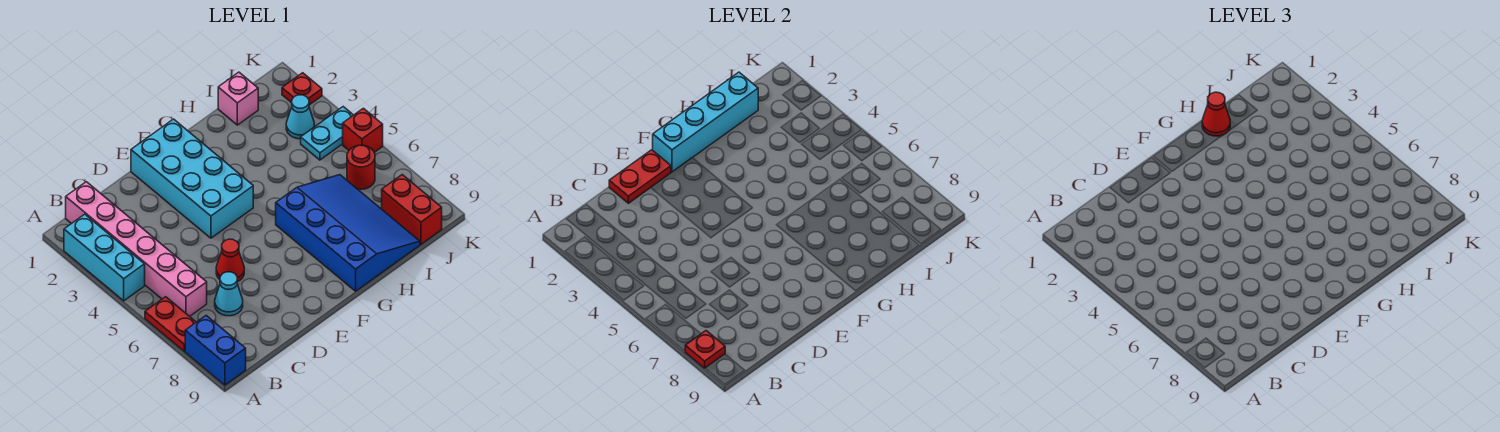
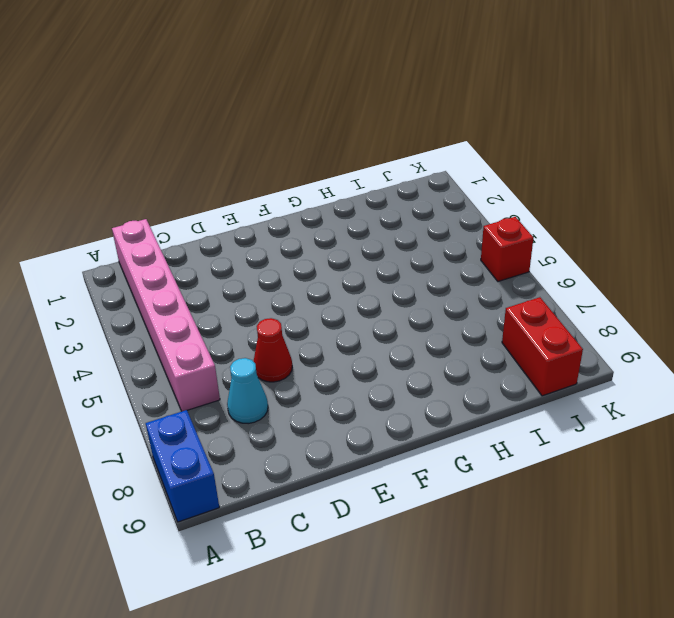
none -> cyan 1x3 brick [64,214,145,301]
none -> red 1x2 plate [145,297,196,351]
none -> cyan 2x4 brick [131,119,253,238]

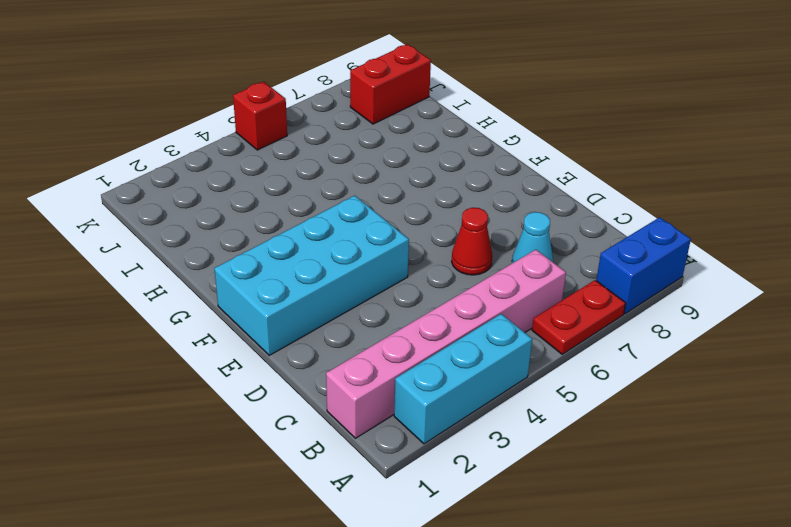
none -> blue 3x4 slope [276,175,420,291]
none -> pink 1x1 brick [218,72,258,125]
none -> cyan 1x1 cone [286,95,314,139]

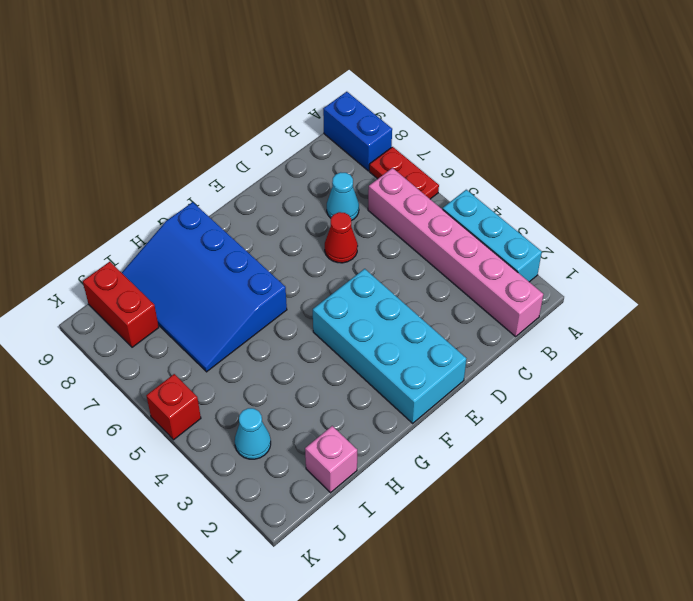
none -> cyan 1x2 plate [301,107,353,160]
none -> red 1x1 round brick [347,145,375,189]
none -> red 1x1 plate [282,73,322,105]

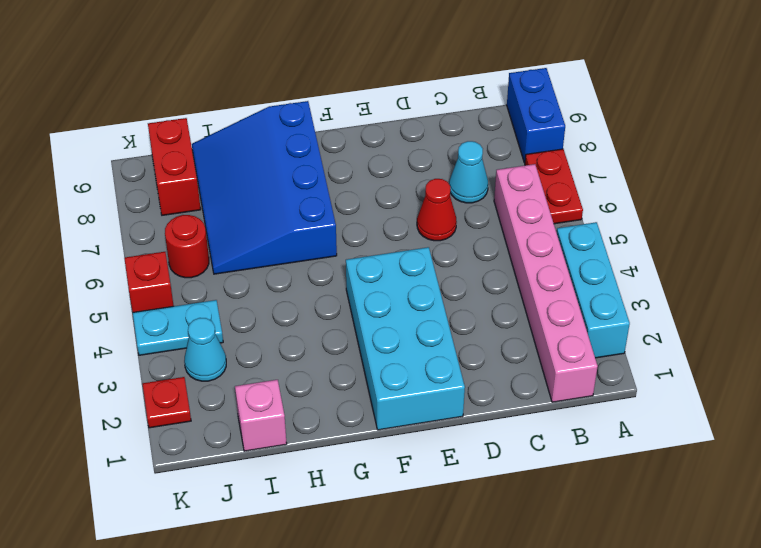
none -> red 1x1 plate [685,331,725,368]
none -> red 1x2 plate [609,150,671,203]
none -> cyan 1x4 brick [653,72,758,172]

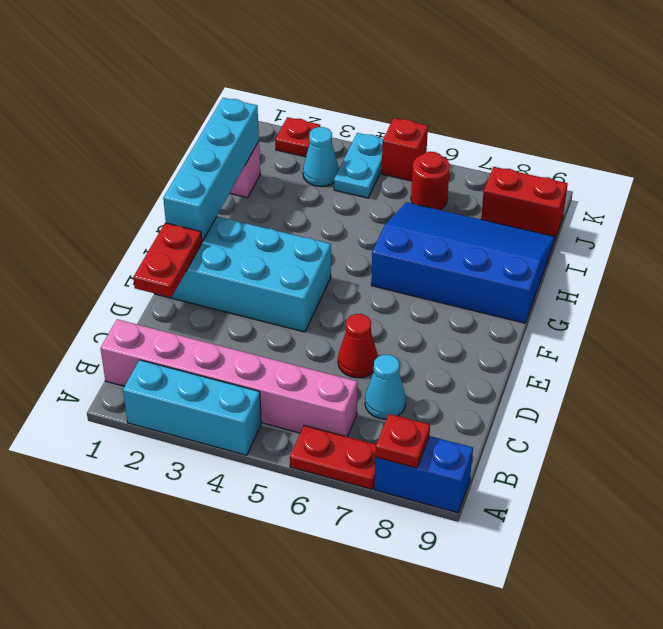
none -> red 1x1 cone [1202,92,1230,136]

